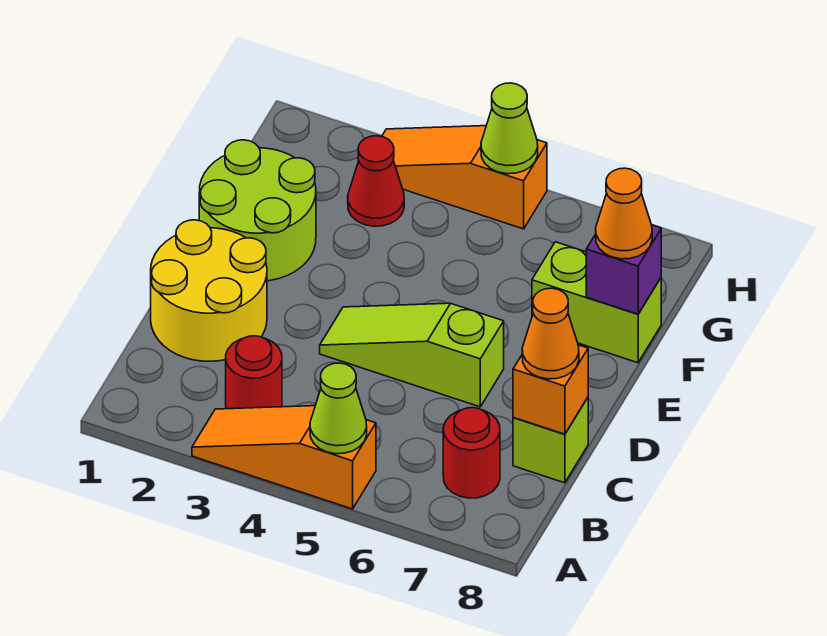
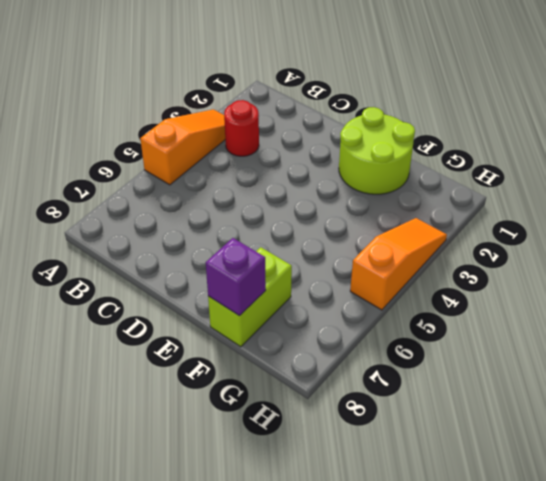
none -> red 1x1 round brick [443,408,500,498]
none -> yellow 2x2 round brick [151,220,267,361]
none -> lime 1x1 brick [513,398,588,483]

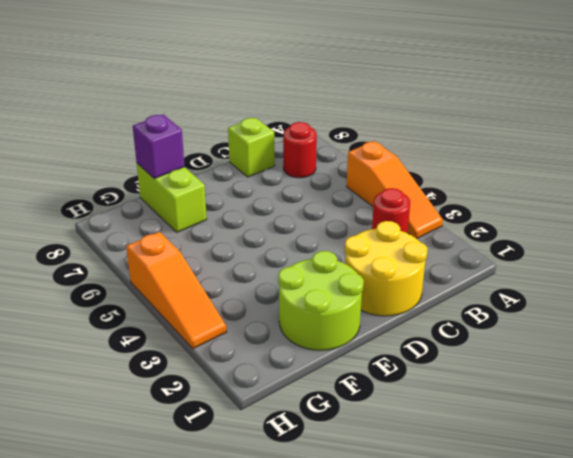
none -> lime 1x3 slope [320,303,504,407]
none -> red 1x1 cone [348,136,404,226]
none -> lime 1x1 cone [310,363,367,454]

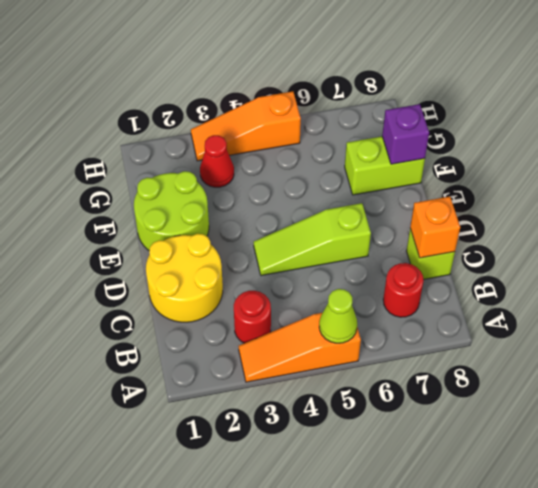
none -> lime 1x1 cone [481,83,538,174]
none -> orange 1x1 cone [522,288,579,379]
none -> orange 1x1 cone [596,168,652,259]

